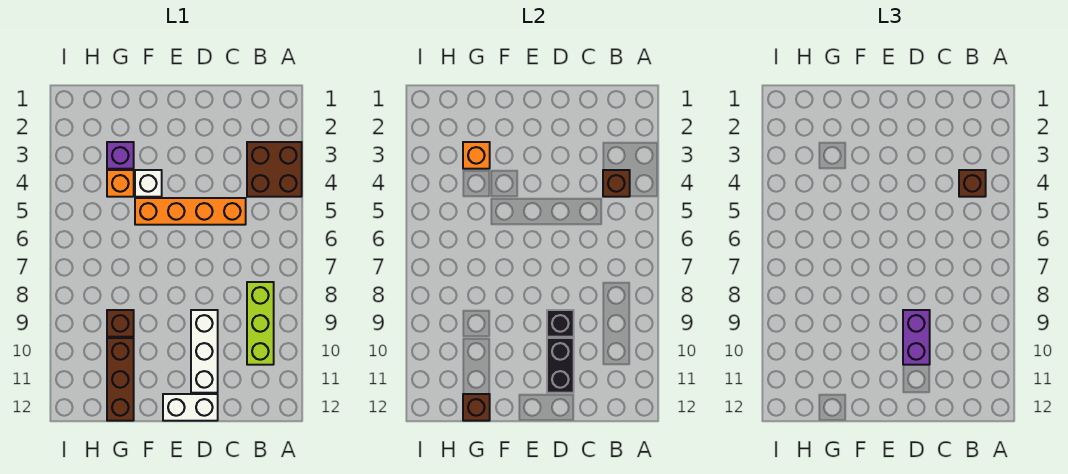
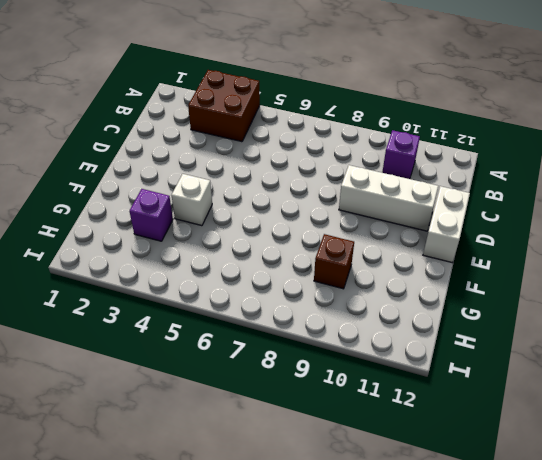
purple 1x1 brick [382,130,420,179] -> lime 1x3 brick [247,282,274,365]
none -> orange 1x4 brick [135,198,246,225]
none -> orange 1x1 brick [107,170,134,197]
none -> brown 1x3 brick [107,338,134,421]

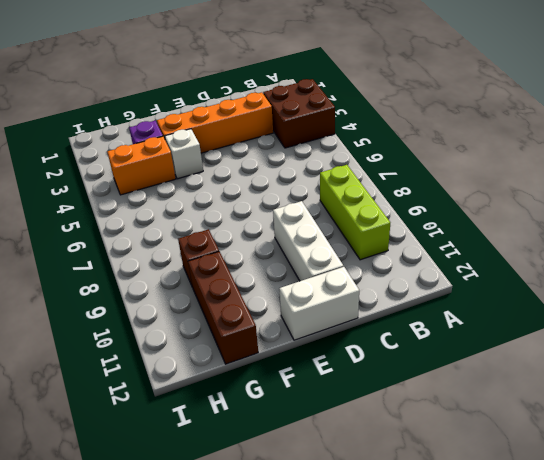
orange 1x4 brick [157,92,273,153] -> orange 1x4 brick moved to [135,198,246,225]
orange 1x2 brick [107,136,176,195] -> orange 1x1 brick [107,170,134,197]
none -> brown 1x1 brick [603,170,630,197]
none -> black 1x1 brick [547,310,574,337]
none -> black 1x2 brick [547,338,574,393]

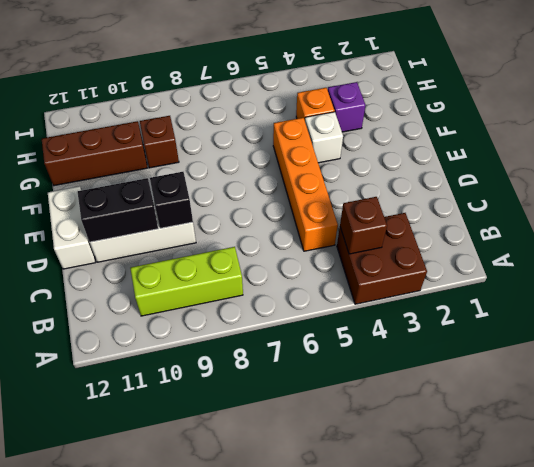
none -> orange 1x1 brick [463,142,490,169]
none -> brown 1x1 brick [463,394,490,421]
none -> brown 1x1 brick [959,170,986,197]

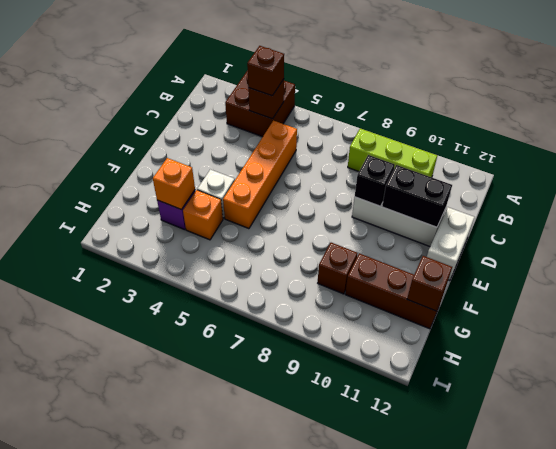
none -> purple 1x2 brick [903,310,930,365]

